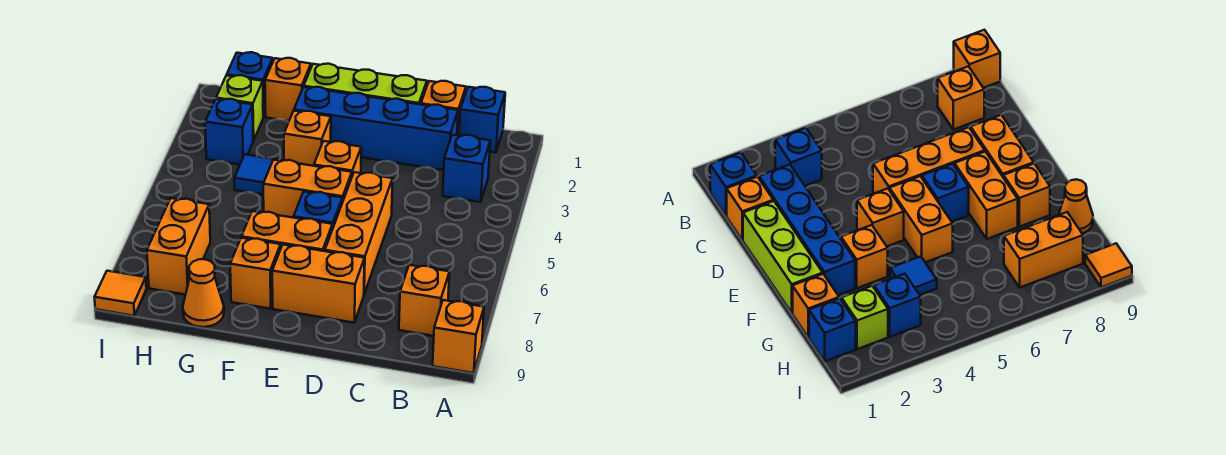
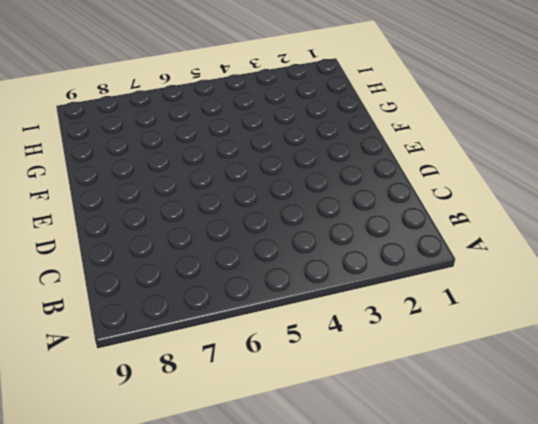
none -> orange 1x1 brick [433,300,484,373]
none -> blue 1x1 brick [459,87,505,153]
none -> blue 1x1 brick [443,135,490,202]

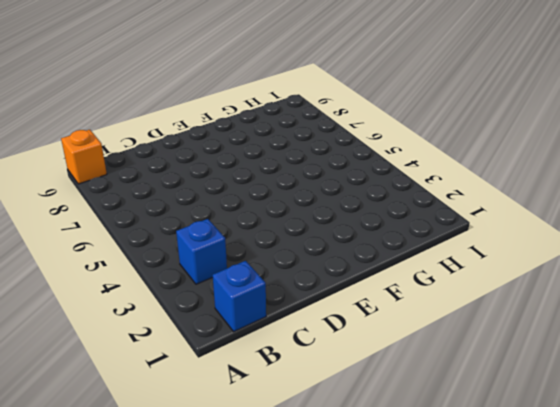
none -> orange 1x1 brick [399,265,449,336]
none -> orange 1x1 brick [421,81,466,136]
none -> blue 1x4 brick [294,87,458,170]

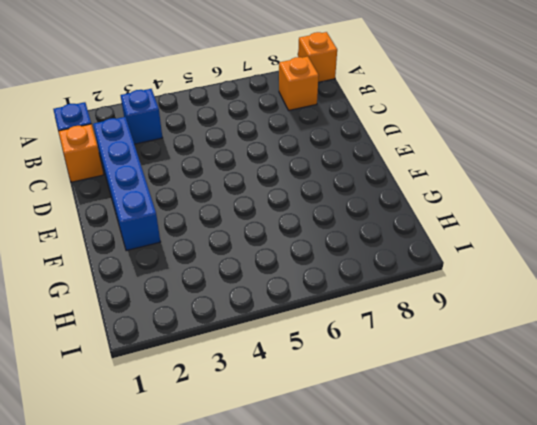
none -> lime 1x3 brick [304,64,427,104]
none -> orange 1x3 brick [325,172,393,294]
none -> orange 1x2 brick [272,245,365,323]

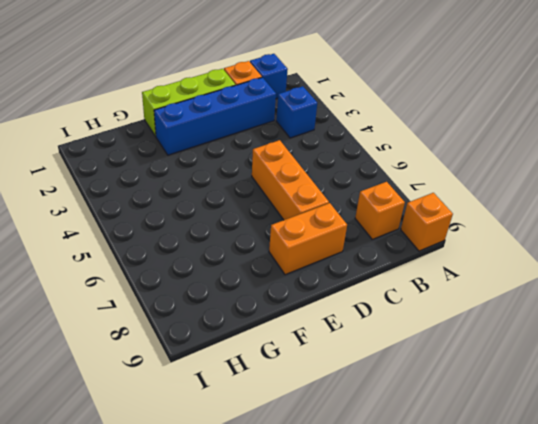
none -> orange 1x1 brick [314,141,361,176]
none -> orange 1x2 brick [263,160,352,218]
none -> blue 1x1 brick [294,192,342,229]

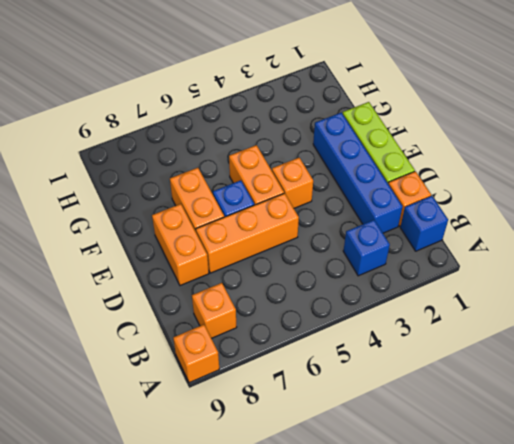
none -> orange 1x1 brick [284,111,331,166]
none -> orange 1x1 brick [230,238,281,309]
none -> orange 1x1 brick [265,58,311,121]

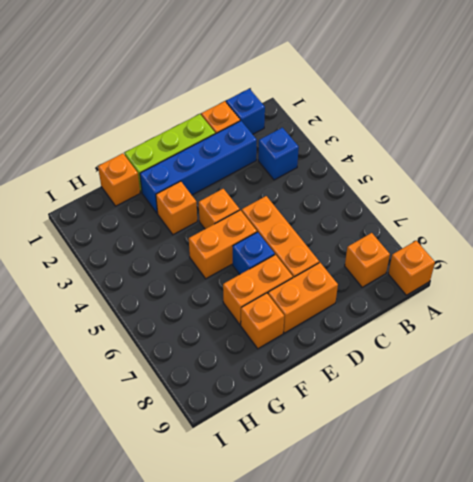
none -> blue 1x1 tile [234,154,282,195]
none -> orange 1x1 cone [183,259,224,327]
none -> blue 1x1 brick [227,52,273,117]

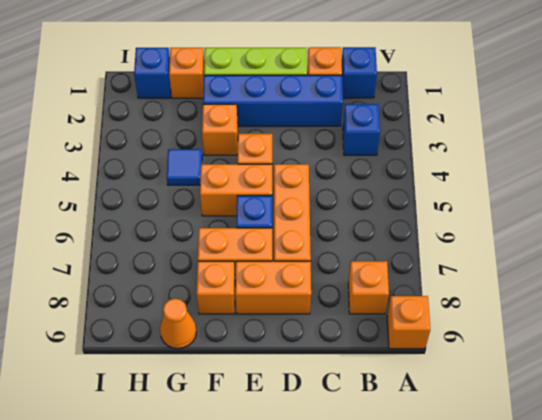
none -> lime 1x1 brick [216,75,263,140]
none -> blue 1x1 brick [205,99,254,164]
none -> orange 1x2 brick [147,198,210,295]

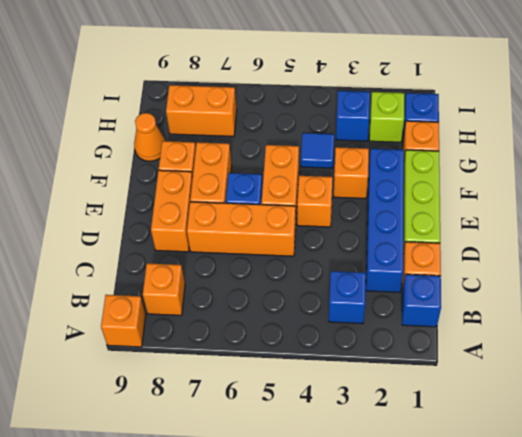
none -> orange 1x1 tile [94,271,146,316]

